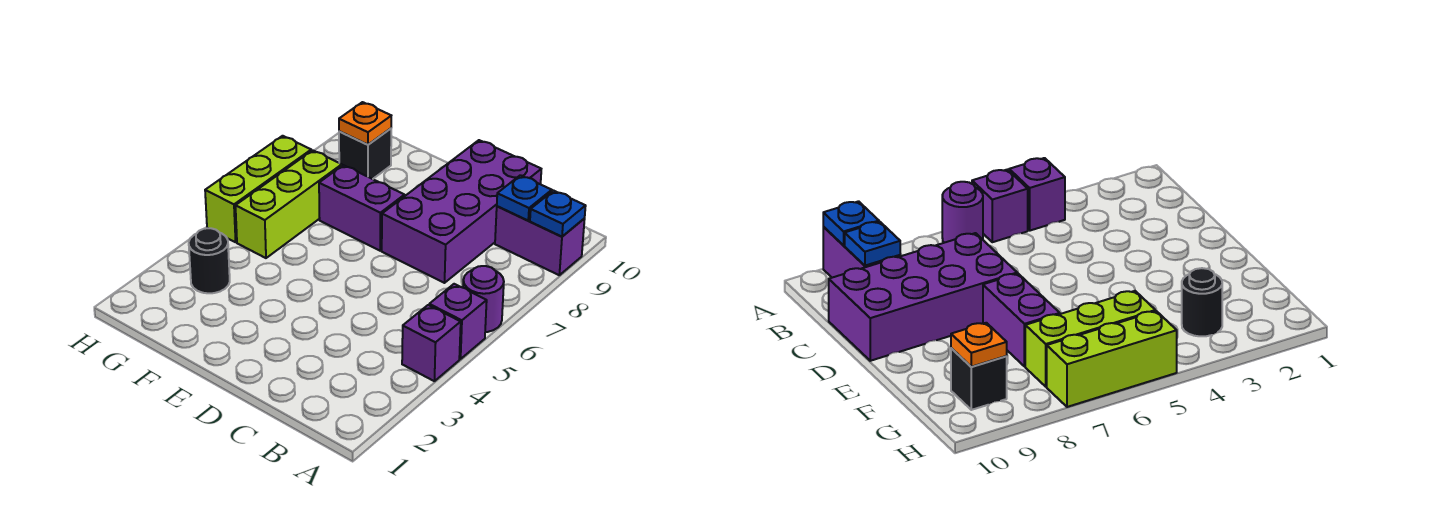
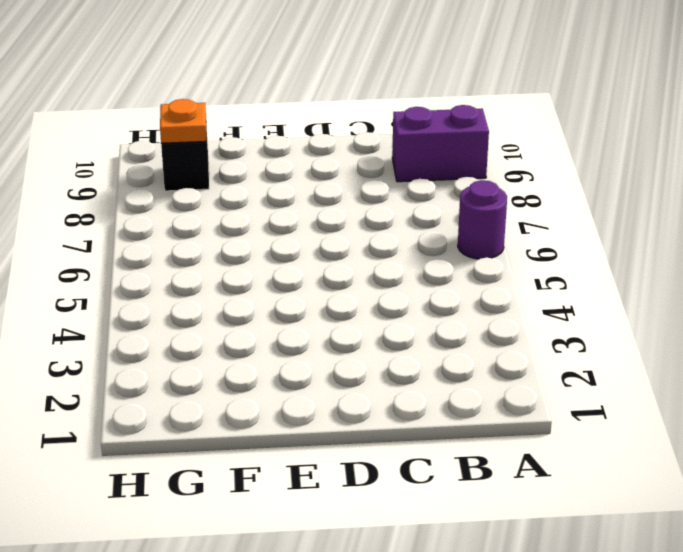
none -> purple 1x1 brick [402,305,461,381]
none -> purple 1x1 brick [429,284,487,359]
none -> purple 2x4 brick [382,140,541,283]

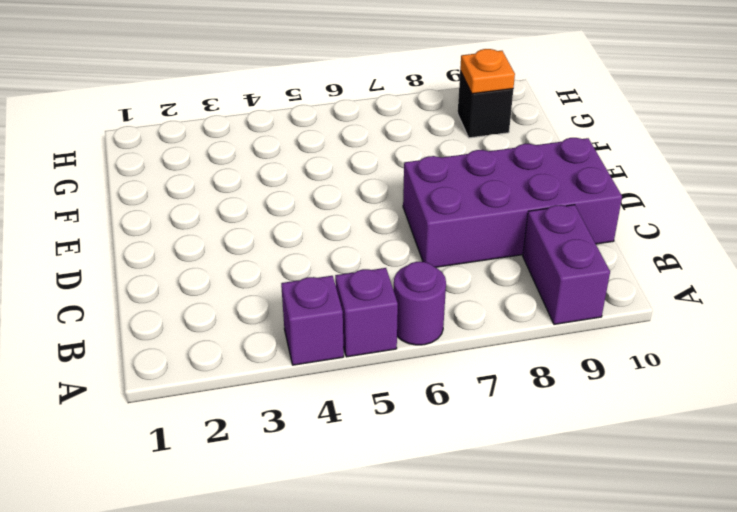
none -> purple 1x2 brick [319,165,405,251]
none -> black 1x1 round brick [189,228,230,293]
none -> lime 1x3 brick [236,150,342,258]

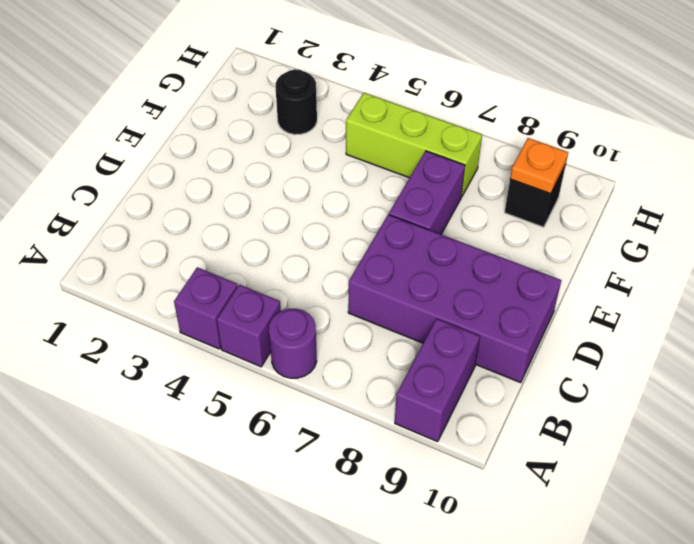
none -> lime 1x3 brick [205,136,311,242]
none -> blue 1x1 plate [530,191,586,237]
none -> blue 1x1 plate [497,175,552,221]

